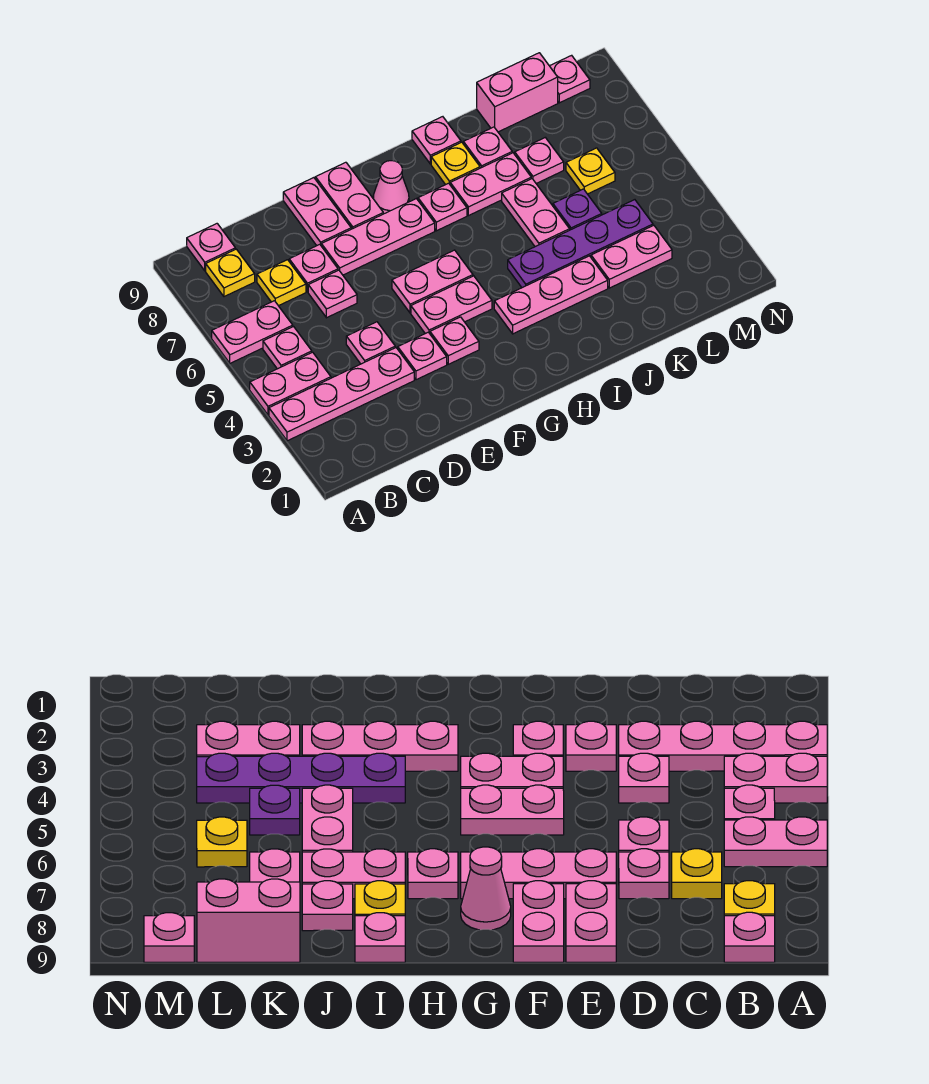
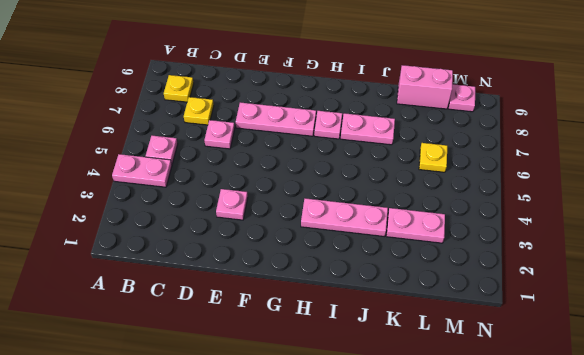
none -> pink 1x4 plate [269,348,414,441]
none -> pink 1x2 plate [212,301,293,363]
none -> pink 1x1 plate [187,224,235,271]
none -> pink 1x1 plate [346,322,395,364]

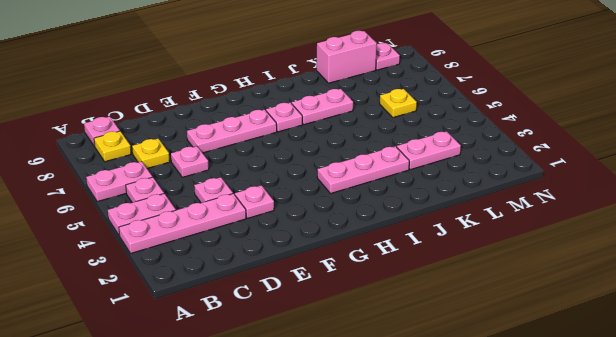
none -> pink 1x1 plate [289,244,338,292]
none -> pink 1x2 plate [283,178,351,246]
none -> pink 1x1 plate [430,317,479,364]
none -> pink 1x2 plate [411,276,492,334]

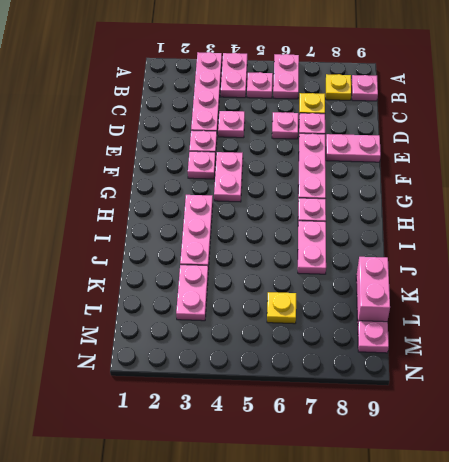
none -> pink 1x2 plate [392,250,473,313]
none -> pink 1x2 plate [315,162,383,229]
none -> pink 1x1 cone [373,161,409,214]
none -> purple 1x4 plate [508,200,653,288]

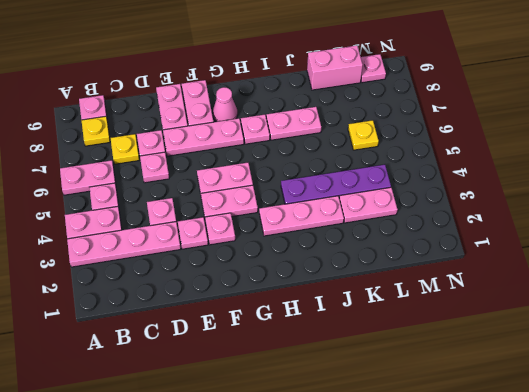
none -> yellow 1x1 plate [431,142,480,185]
none -> pink 1x1 plate [412,117,461,164]
none -> pink 1x2 plate [502,179,570,247]
none -> pink 1x1 plate [463,127,512,168]

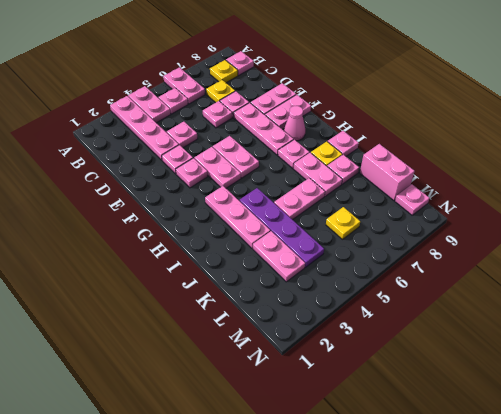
none -> purple 1x1 plate [553,189,602,230]
none -> pink 1x1 plate [515,138,564,183]

